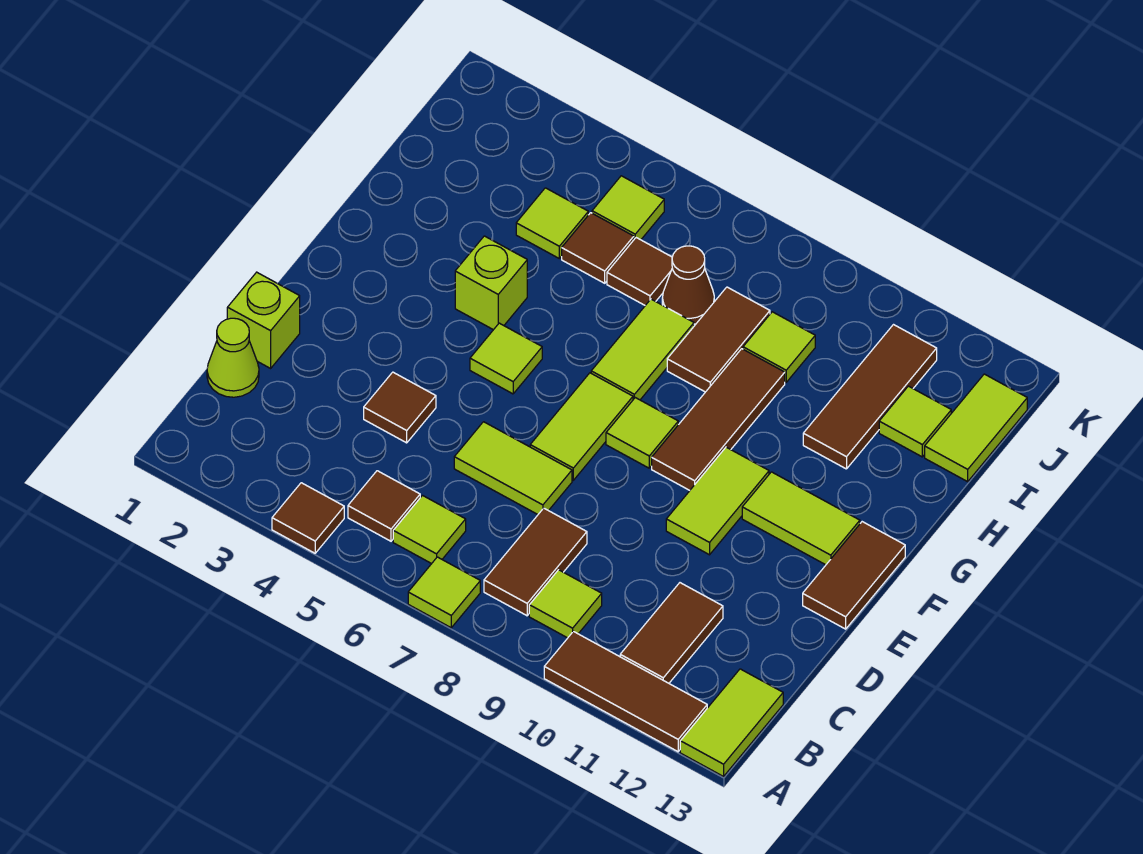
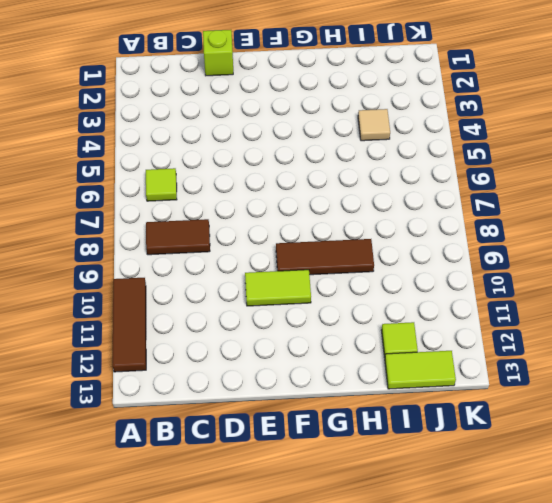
tan 1x1 tile [358,109,390,141] -> lime 1x1 tile [516,188,588,258]
none -> brown 1x1 tile [272,483,344,553]
none -> lime 1x1 tile [408,557,480,628]
none -> lime 1x2 tile [680,669,783,776]
none -> brown 1x1 tile [348,471,420,541]

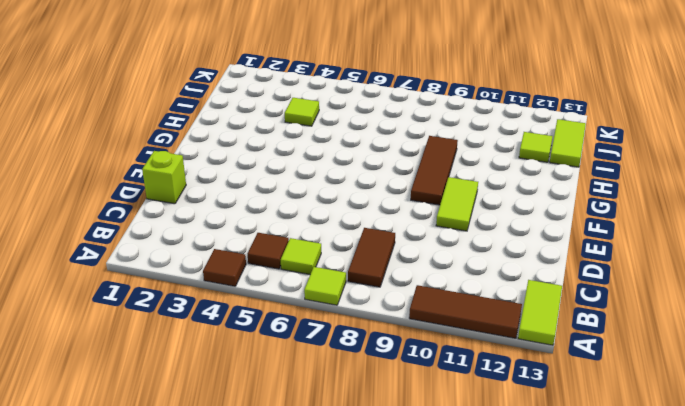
none -> lime 1x1 tile [529,570,602,638]
none -> brown 1x2 tile [620,583,723,683]
none -> lime 1x1 cone [207,318,259,397]
none -> brown 1x1 tile [364,372,436,443]

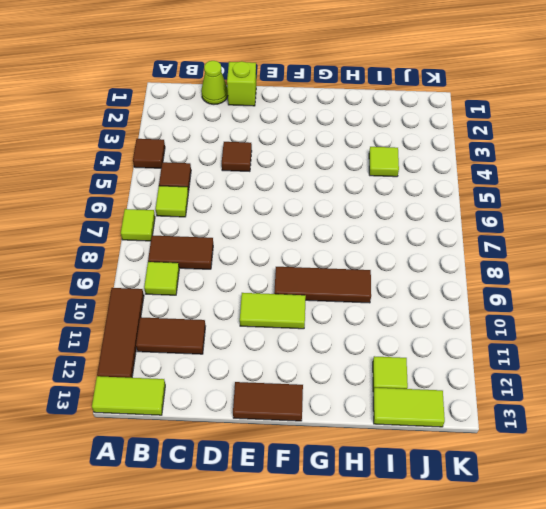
none -> lime 1x2 tile [454,422,572,514]
none -> lime 1x2 tile [530,373,633,480]
none -> lime 1x1 tile [470,323,542,394]
none -> lime 1x1 tile [606,398,678,468]

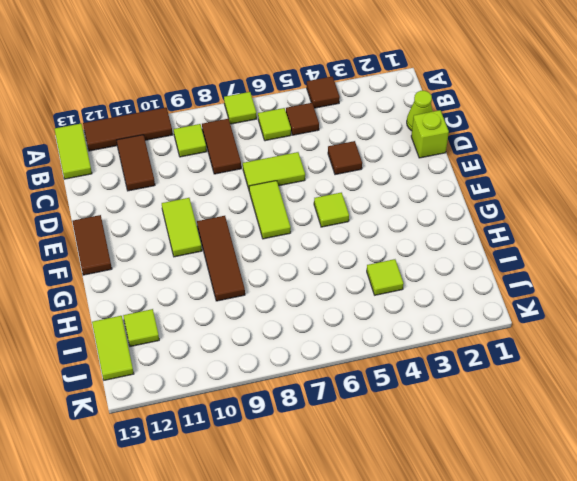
none -> lime 1x1 tile [606,398,678,468]
none -> lime 1x2 tile [742,472,860,565]
none -> lime 1x1 brick [455,236,527,330]
none -> lime 1x2 tile [591,299,694,400]

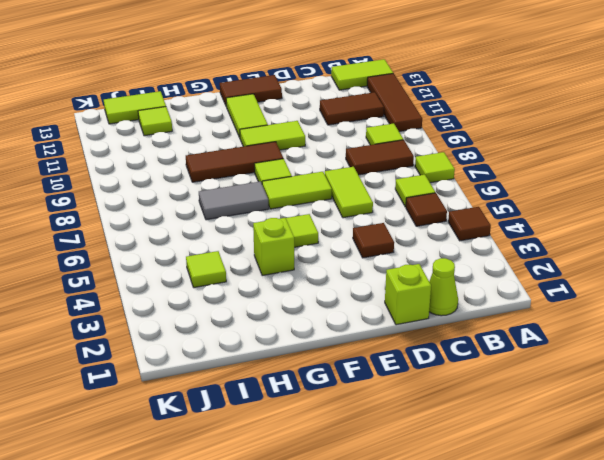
grey 1x2 tile [199,182,269,220] -> lime 1x2 tile [591,299,694,400]
none -> brown 1x2 tile [667,287,770,392]
none -> brown 1x3 tile [803,325,937,469]
none -> brown 1x1 tile [562,213,634,283]
none -> brown 1x1 tile [607,238,672,305]

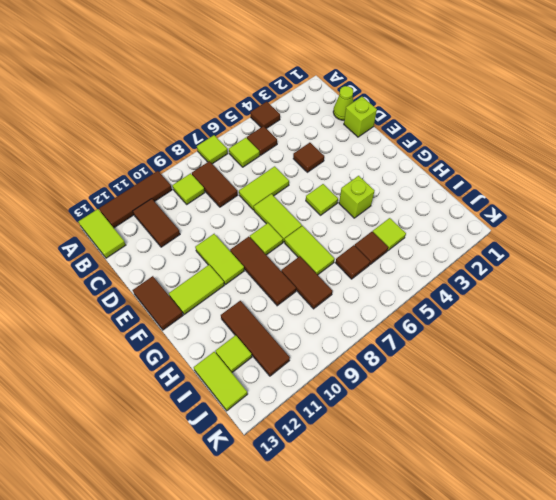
none -> brown 1x1 cone [662,246,714,324]
none -> lime 1x1 tile [743,312,815,382]
none -> lime 1x1 tile [592,176,664,240]

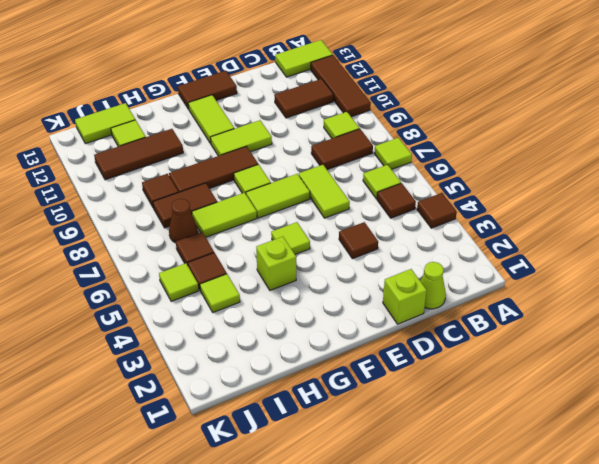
brown 1x1 tile [142,174,178,208] -> lime 1x1 tile [743,312,815,382]

